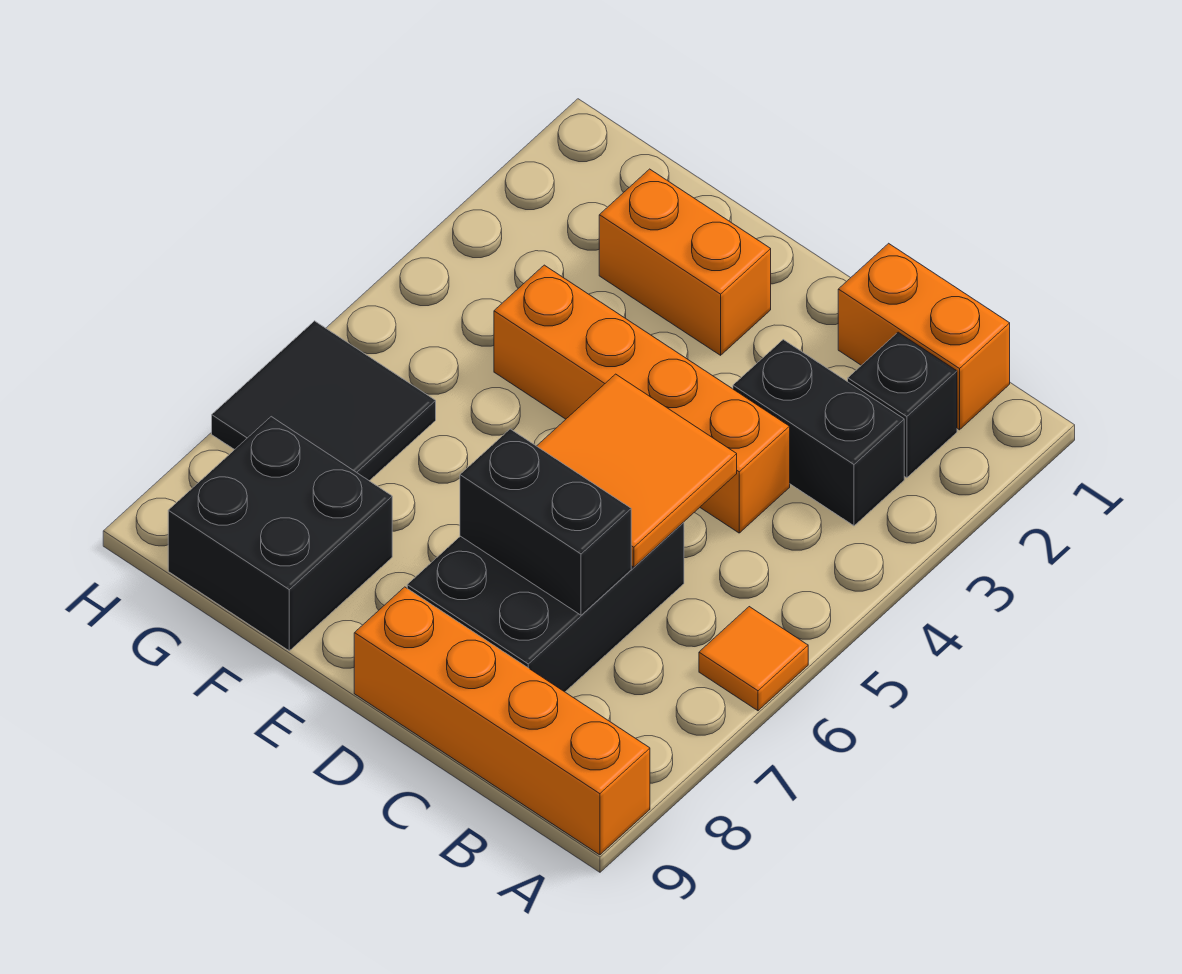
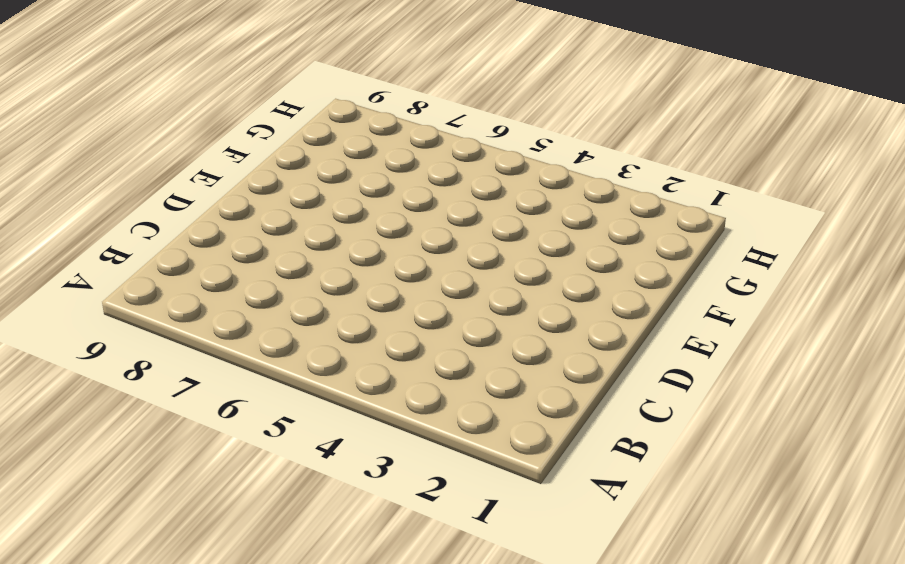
none -> orange 1x1 tile [699,607,808,711]
none -> orange 1x4 brick [354,587,650,855]
none -> orange 1x2 brick [838,243,1010,430]

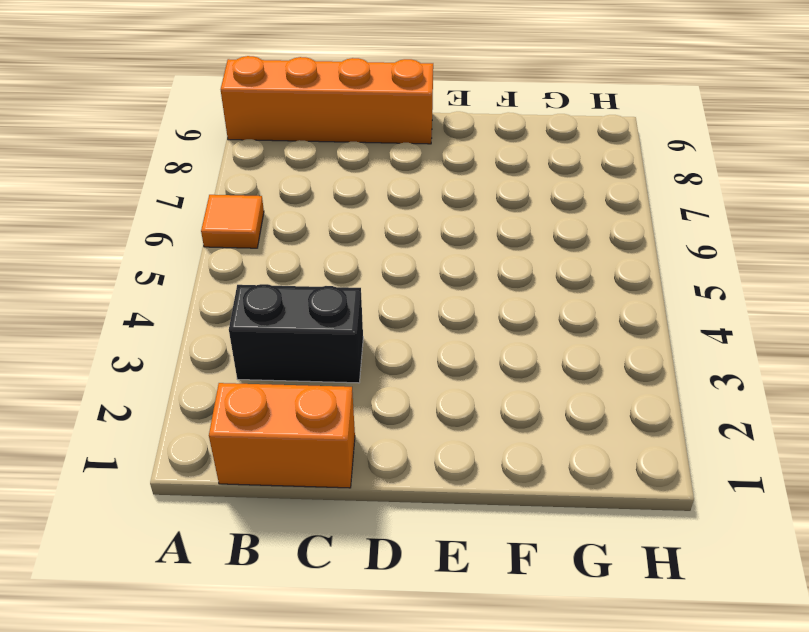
none -> black 1x1 brick [848,332,957,478]
none -> orange 1x4 brick [494,265,790,533]
none -> black 2x3 brick [407,522,684,692]

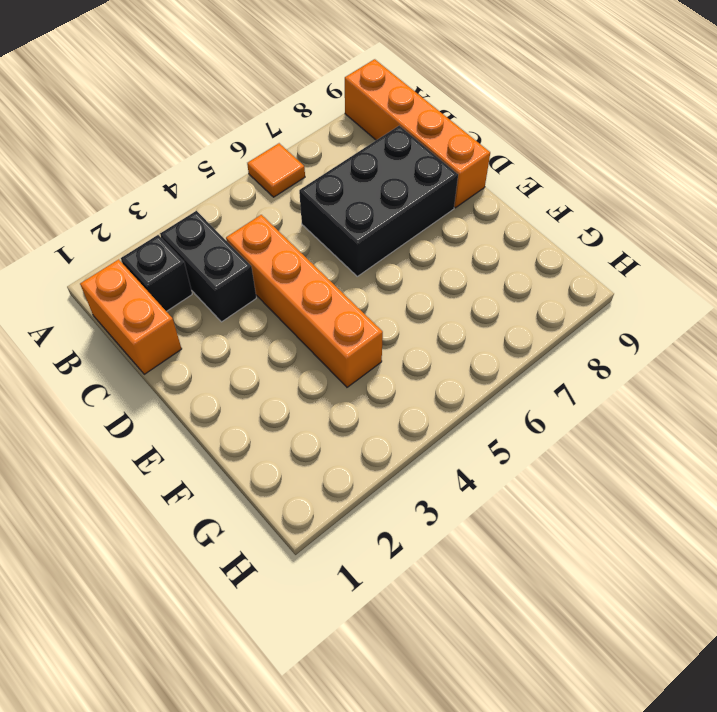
none -> orange 1x2 brick [599,169,771,355]
none -> black 2x2 brick [168,417,392,651]
none -> black 2x2 tile [212,321,436,481]

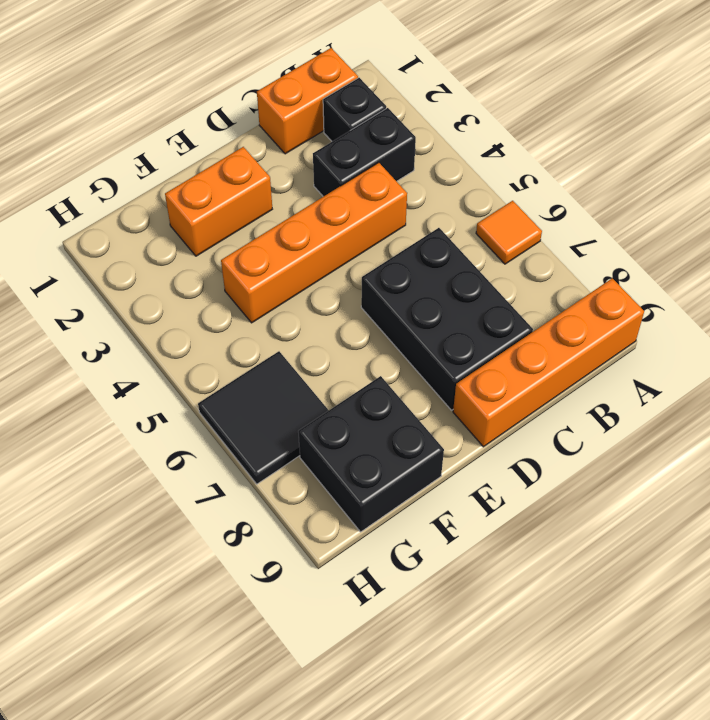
none -> orange 2x2 tile [537,374,737,567]
none -> black 1x2 brick [460,429,631,615]

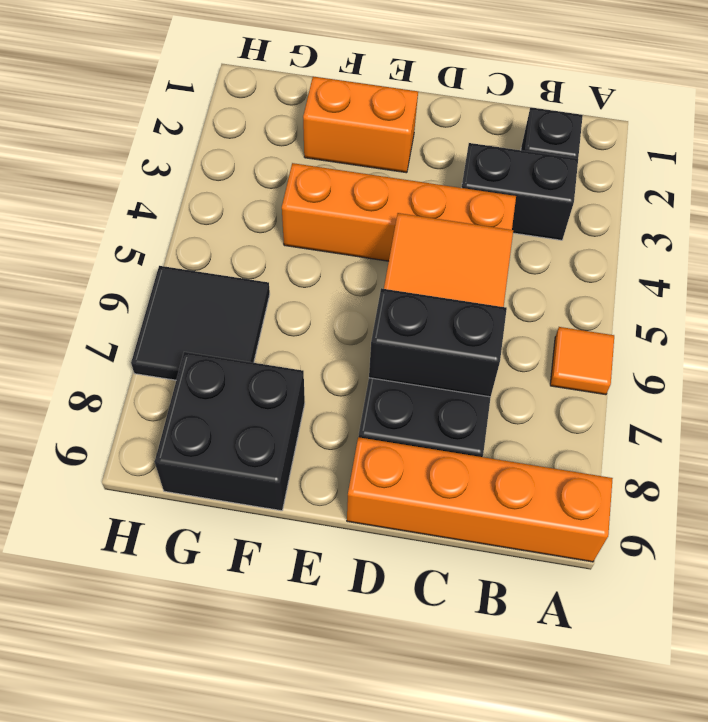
none -> orange 1x2 brick [838,243,1010,430]

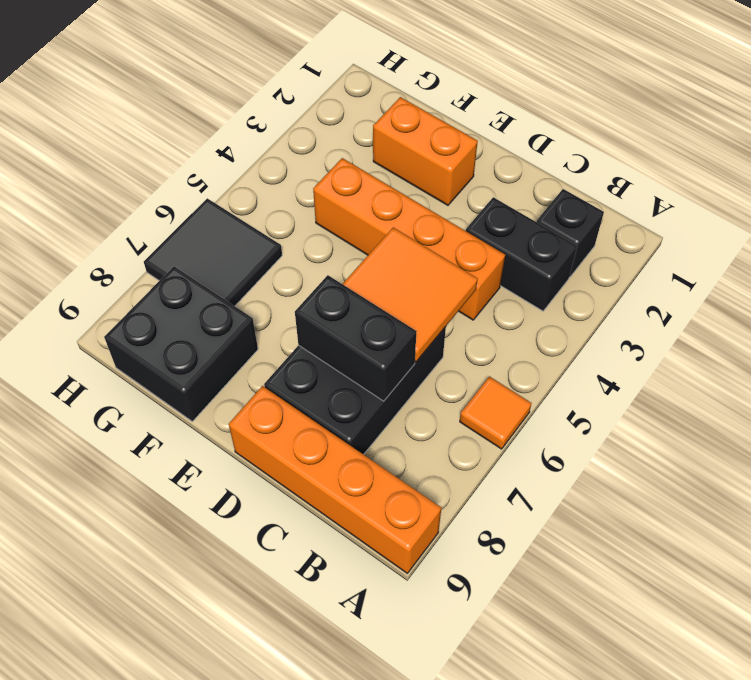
none -> orange 1x2 brick [838,243,1010,430]

